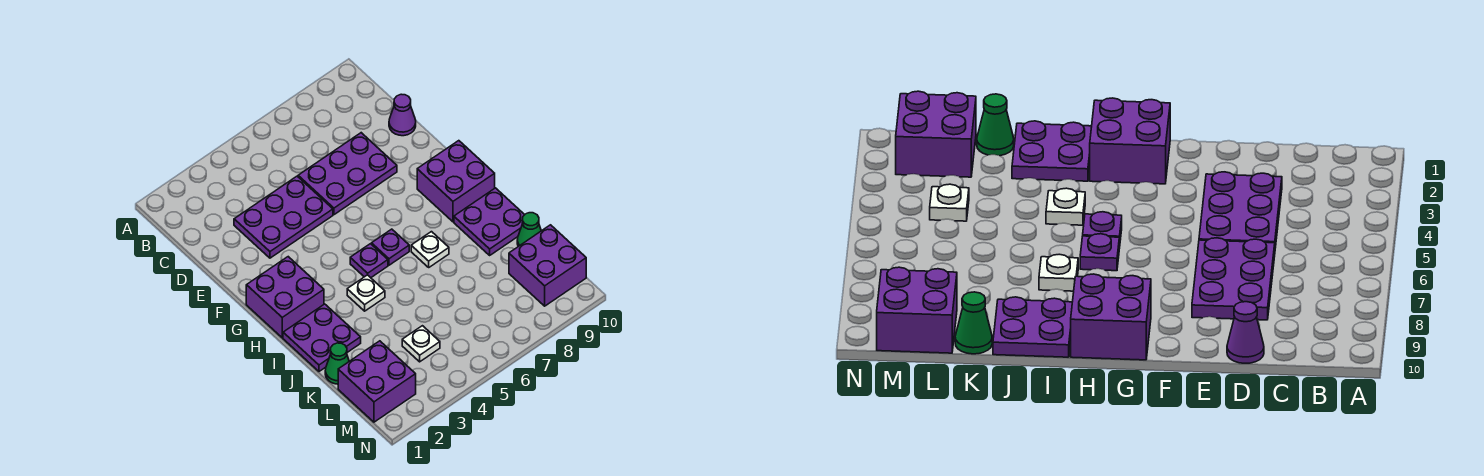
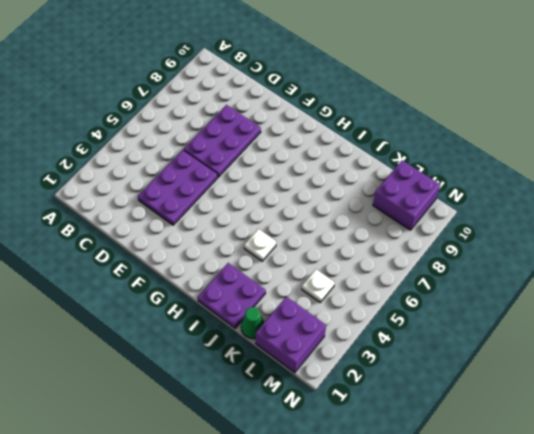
none -> purple 1x1 cone [389,94,416,136]
none -> purple 2x2 brick [246,257,324,338]
none -> purple 2x2 brick [417,141,495,222]

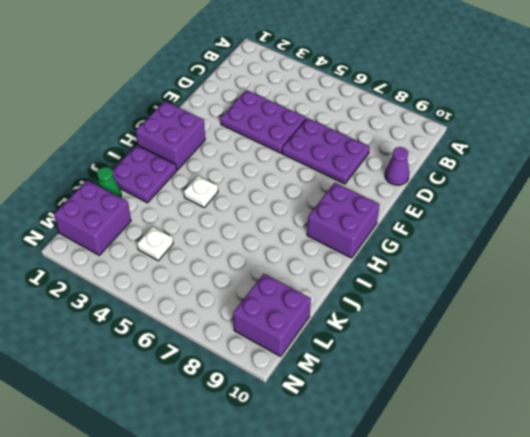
none -> purple 1x1 plate [350,244,388,278]
none -> purple 1x1 plate [372,229,409,265]
none -> white 1x1 plate [411,232,449,267]

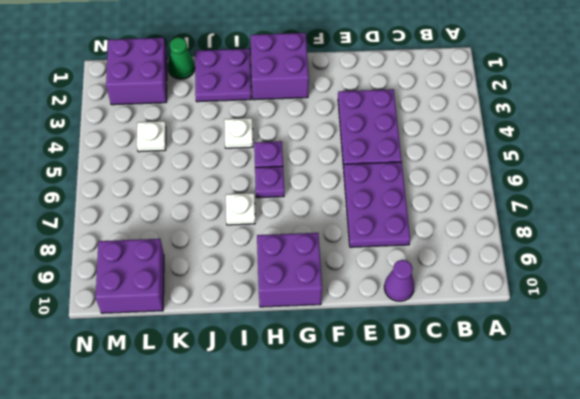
none -> purple 2x2 plate [454,188,524,255]
none -> green 1x1 cone [517,213,541,246]

